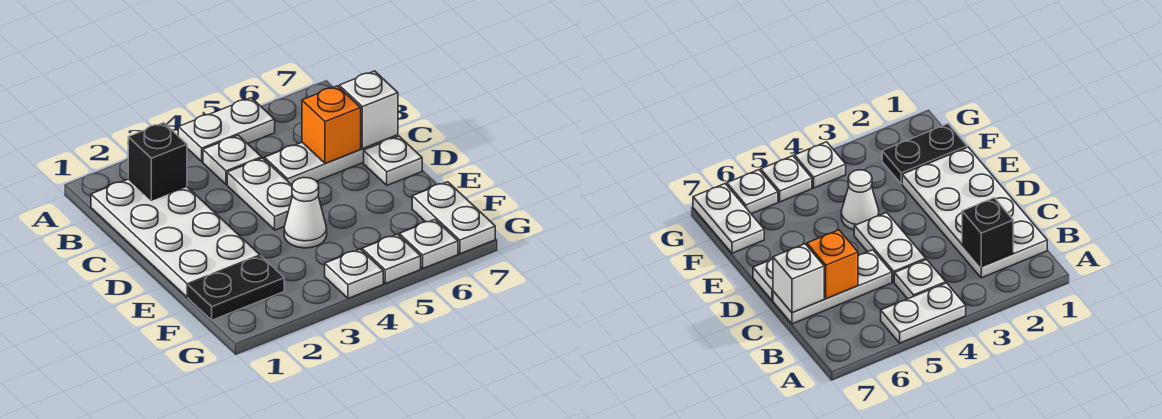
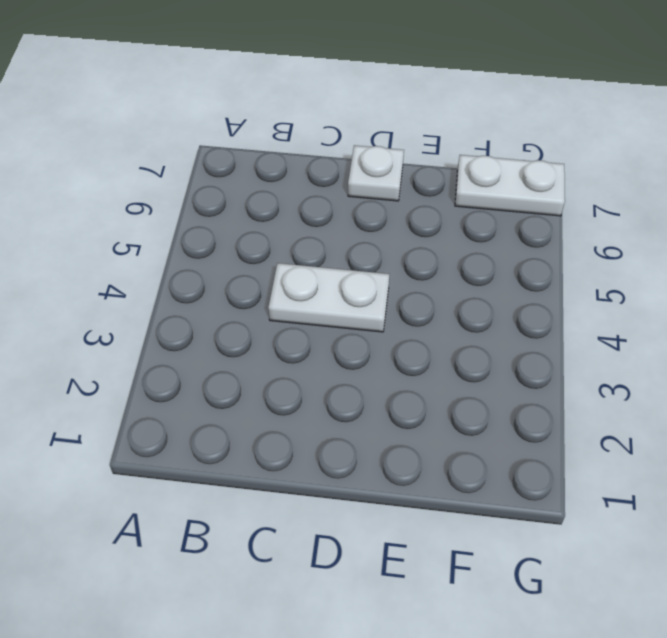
none -> white 1x2 plate [178,98,275,162]
none -> white 2x4 plate [91,179,260,297]
none -> white 1x1 plate [203,135,262,185]

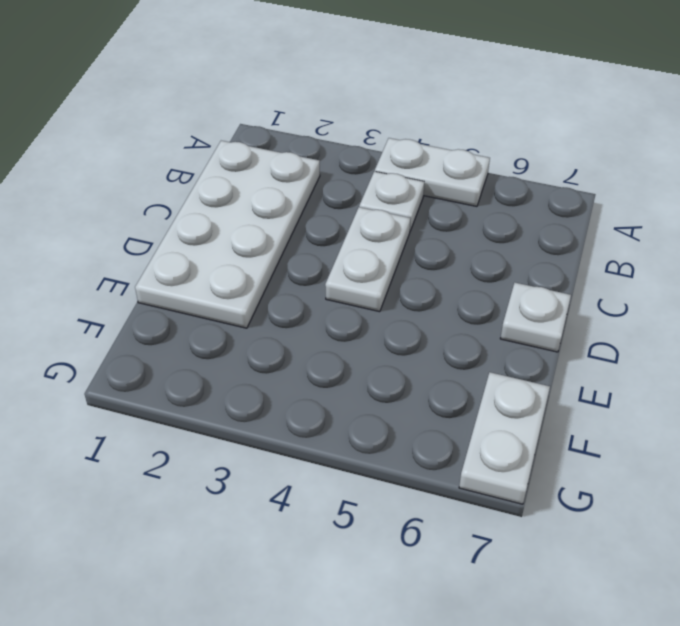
none -> white 1x3 plate [264,135,398,185]
none -> white 1x1 cone [284,178,327,248]
none -> black 1x2 plate [188,256,284,320]

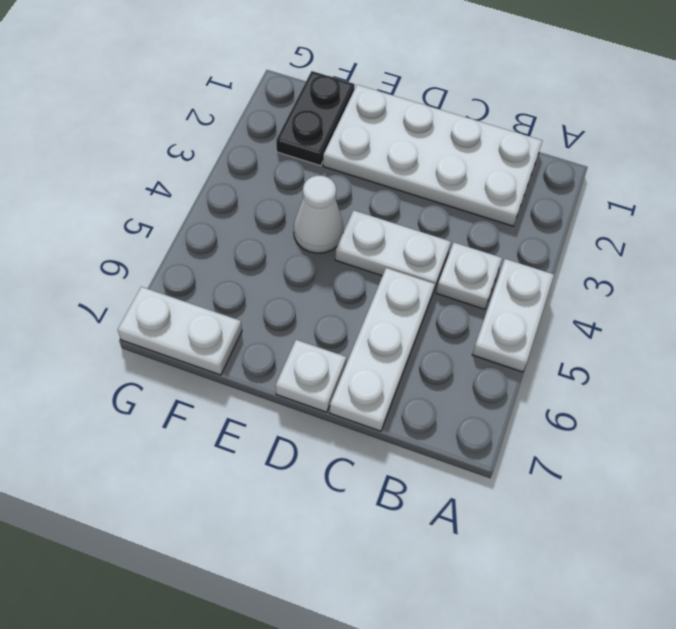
none -> white 1x1 plate [325,249,383,298]
none -> white 1x1 plate [362,234,421,283]
none -> white 1x1 plate [399,219,458,268]

